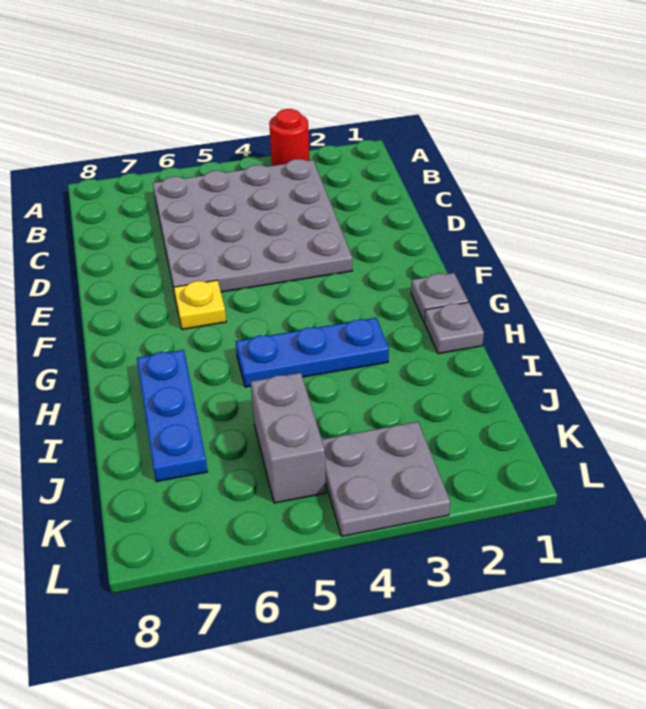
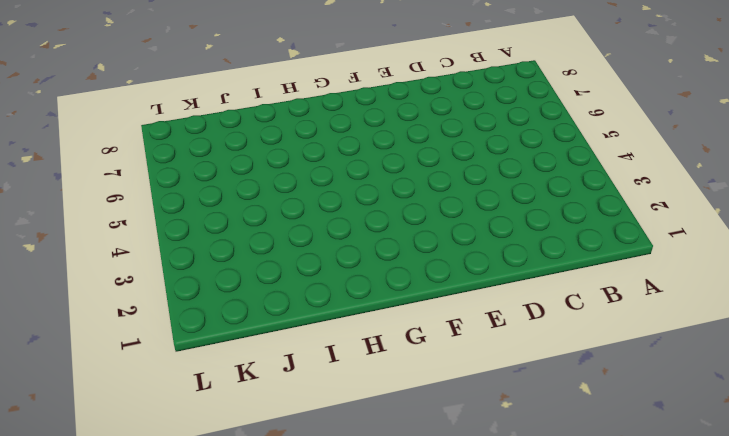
none -> red 1x1 round brick [269,109,309,166]
none -> grey 4x4 plate [153,159,352,294]

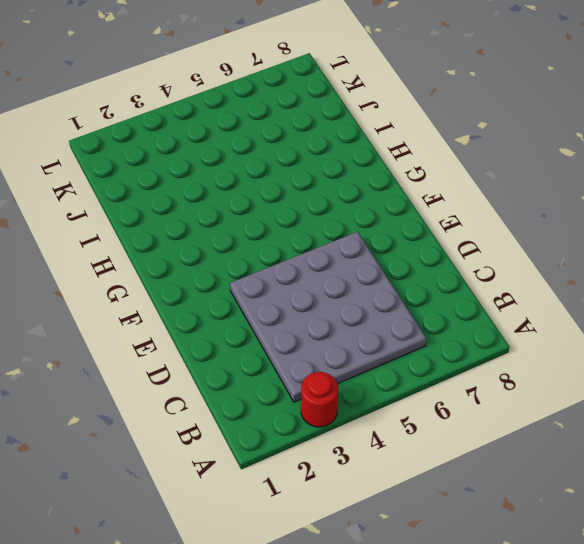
none -> yellow 1x1 plate [174,280,226,329]
none -> grey 1x1 plate [411,273,468,322]

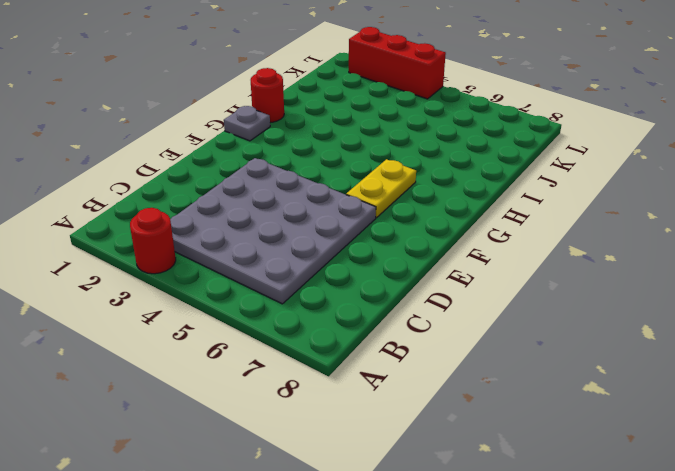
yellow 1x2 plate [346,159,416,218] -> yellow 1x1 plate [174,280,226,329]
red 1x1 round brick [251,68,284,122] -> grey 1x1 plate [424,302,484,354]
red 1x3 brick [349,27,446,99] -> grey 2x2 plate [322,422,450,536]
none -> blue 1x3 plate [236,318,389,387]
none -> blue 1x3 plate [137,350,208,482]

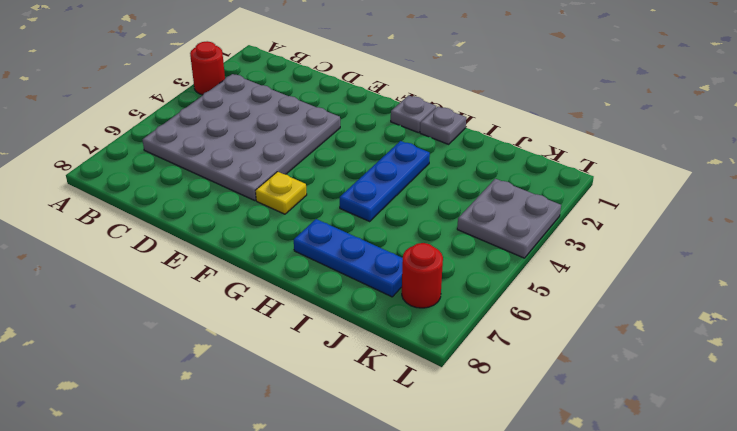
red 1x1 round brick [402,243,443,308] -> none
none -> grey 1x2 brick [251,373,326,503]

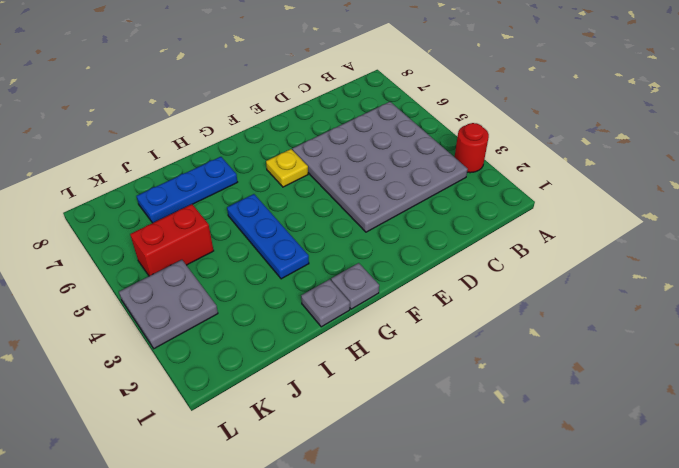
red 1x2 brick [130,204,214,276] -> grey 1x2 brick [251,373,326,503]

